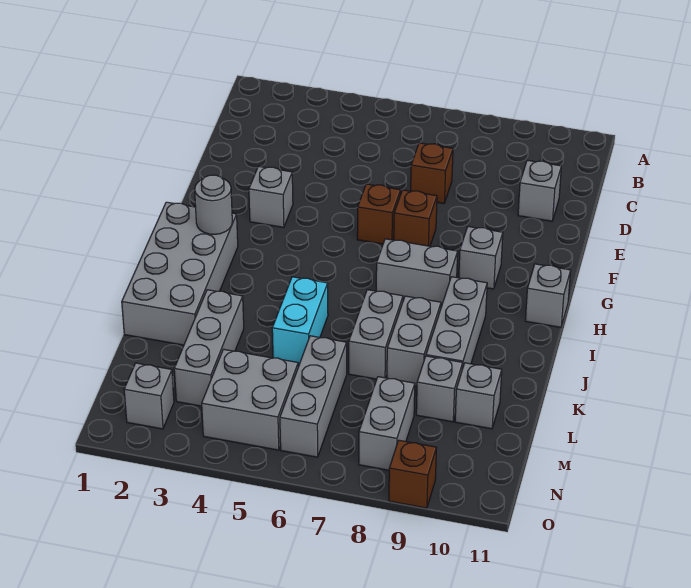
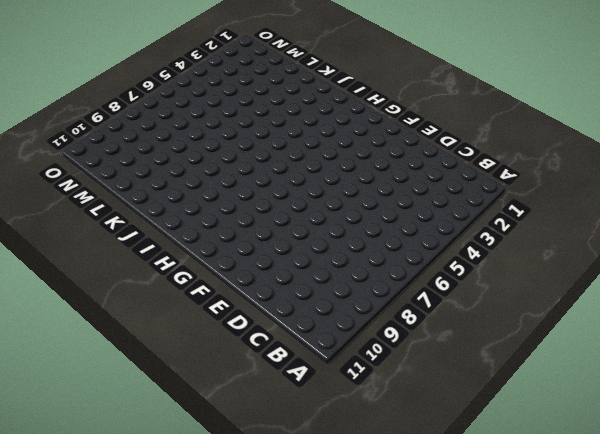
none -> brown 1x1 brick [411,143,453,203]
none -> grey 1x1 brick [518,160,561,221]
none -> grey 1x1 brick [249,166,293,227]

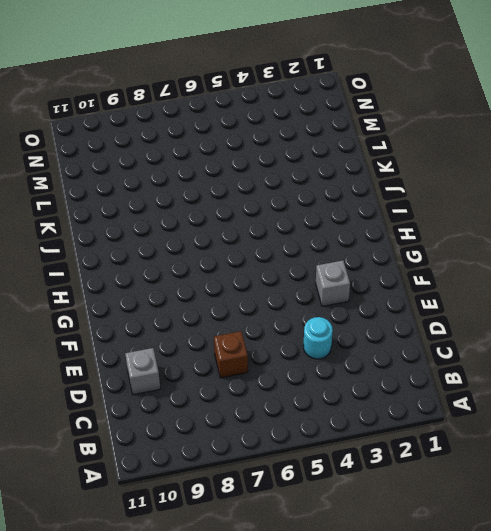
cyan 1x1 round brick [303,317,333,359] -> none
none -> brown 1x1 brick [357,184,401,244]
none -> brown 1x1 brick [394,190,437,246]
none -> grey 1x1 brick [459,227,503,289]

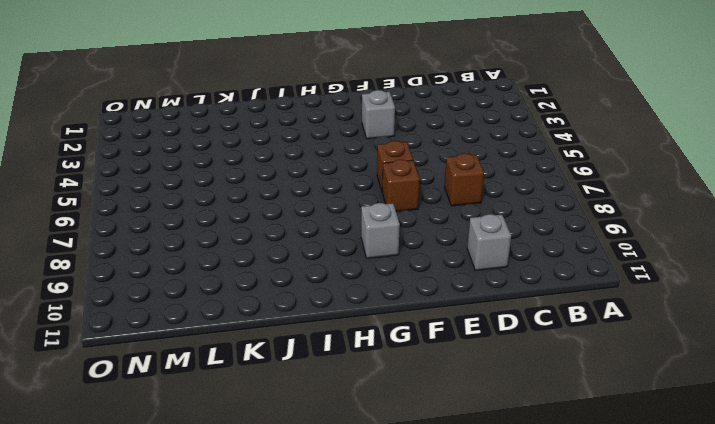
none -> grey 2x4 brick [122,202,238,345]
none -> grey 1x2 brick [376,239,458,307]
none -> grey 1x1 brick [525,264,571,327]

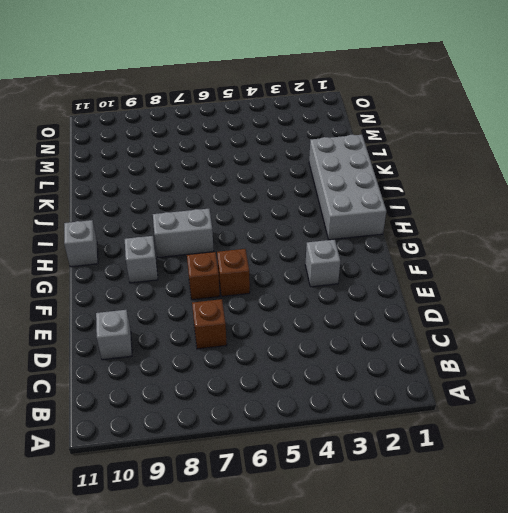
none -> grey 1x3 brick [426,277,487,369]
none -> cyan 1x2 brick [272,277,328,365]
none -> grey 1x2 brick [349,290,403,379]

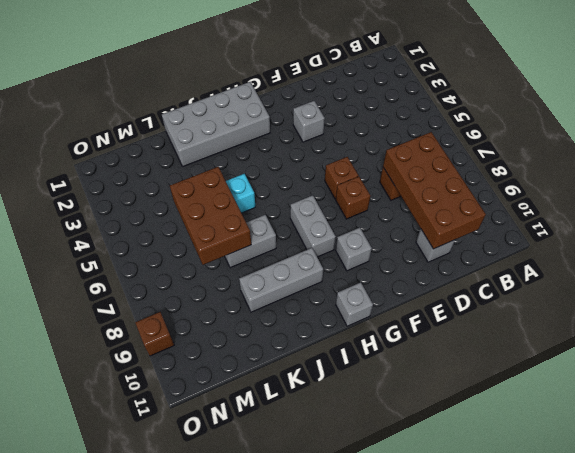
brown 2x4 brick [383,132,486,249] -> none
brown 2x3 brick [170,167,251,265] -> none
none -> grey 1x2 brick [387,296,441,386]
none -> grey 1x3 brick [174,290,244,406]
none -> grey 1x3 brick [280,336,347,457]

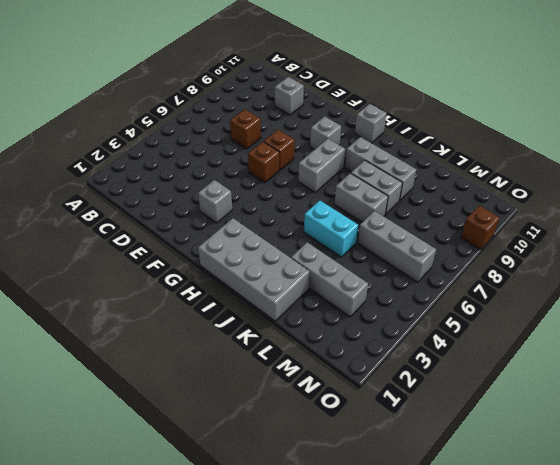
none -> grey 1x1 brick [416,356,463,422]
none -> grey 1x1 brick [455,363,502,429]
none -> grey 2x2 brick [202,349,298,450]

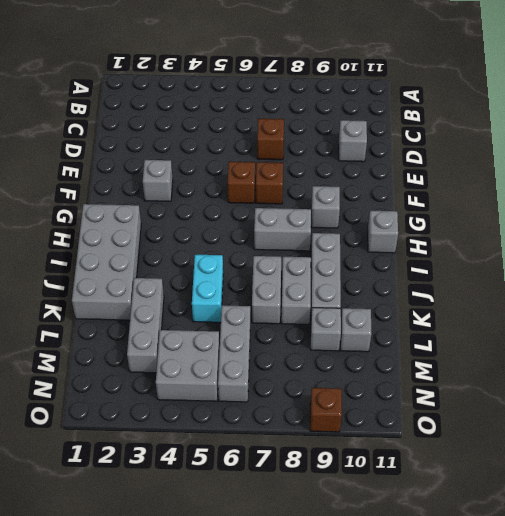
none -> grey 1x2 brick [359,377,415,470]
none -> grey 1x1 brick [124,363,174,429]
none -> grey 1x1 round brick [195,175,232,234]

